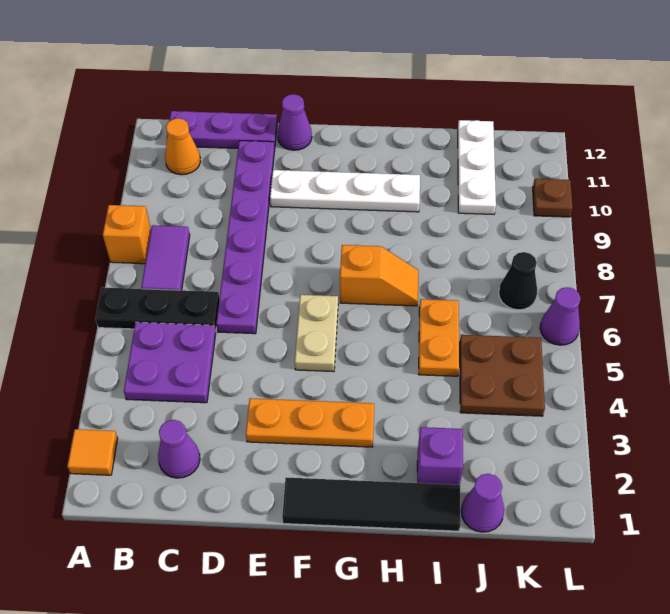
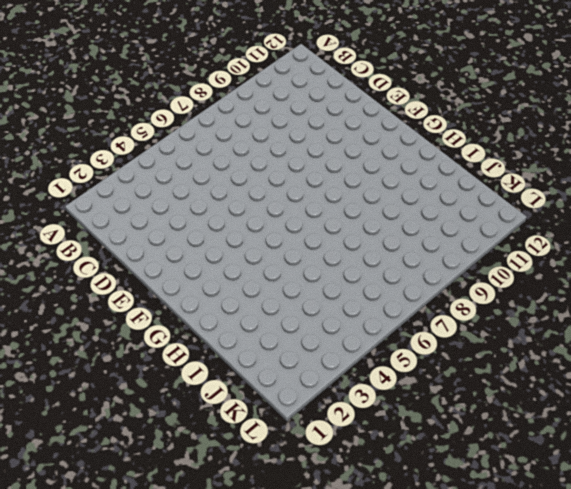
none -> orange 1x1 tile [67,429,118,475]
none -> black 1x3 plate [96,287,220,332]
none -> orange 1x1 brick [103,205,151,264]

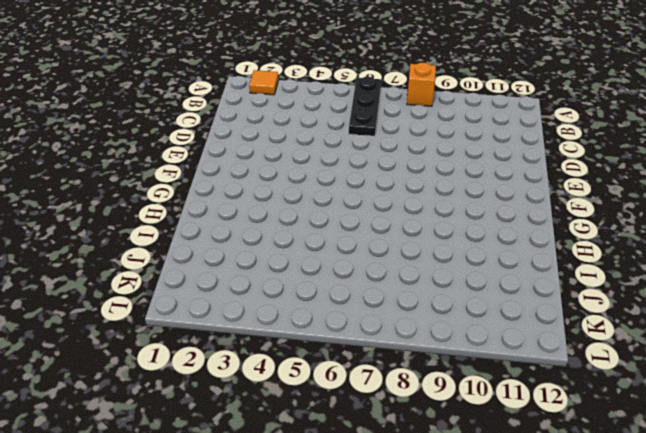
none -> purple 2x2 plate [124,322,216,403]
none -> purple 1x2 tile [141,225,190,290]
none -> orange 1x1 cone [165,118,200,175]

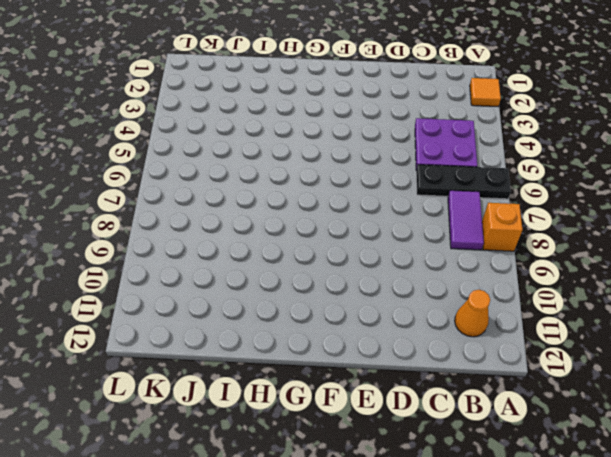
none -> purple 1x3 plate [167,111,277,149]
none -> purple 1x1 cone [158,420,200,478]
none -> purple 1x6 plate [216,141,275,334]

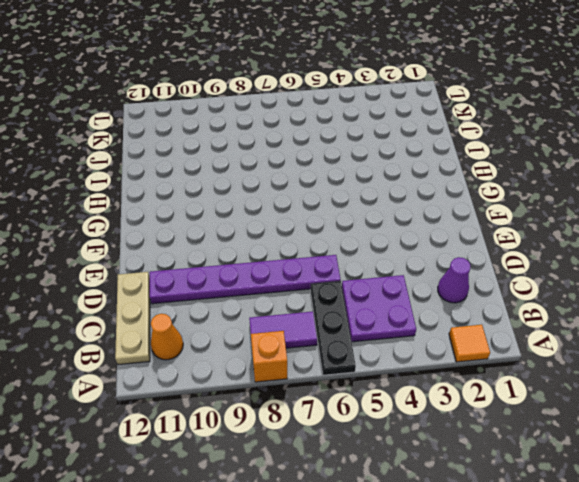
tan 1x3 plate [115,272,150,365] -> purple 1x3 plate [167,111,277,149]
none -> orange 1x3 plate [246,398,374,447]
none -> white 1x4 plate [270,170,420,212]
none -> purple 1x1 cone [277,94,312,150]

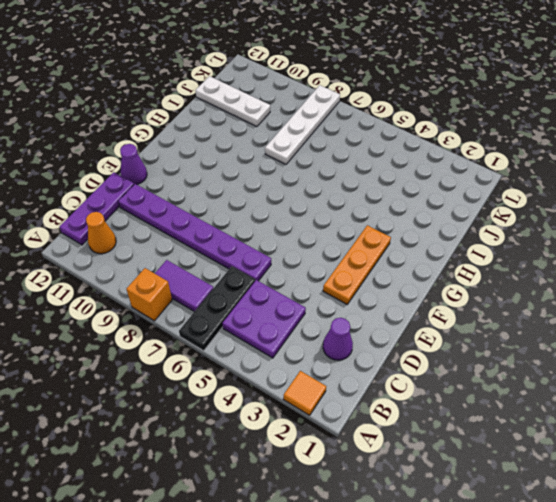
white 1x4 plate [265,85,340,164] -> white 1x4 plate moved to [270,170,420,212]
none -> black 1x4 tile [282,478,461,531]
none -> tan 1x2 plate [295,295,338,372]
none -> orange 1x2 slope [340,245,418,306]

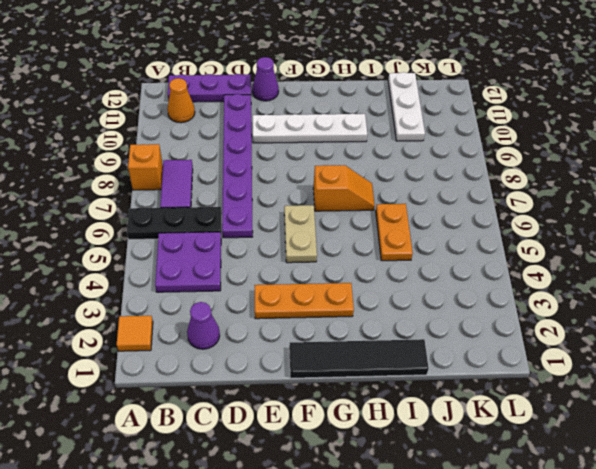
none -> purple 1x1 brick [417,427,463,485]
none -> purple 1x1 cone [461,474,504,532]
none -> brown 2x2 plate [460,335,545,416]

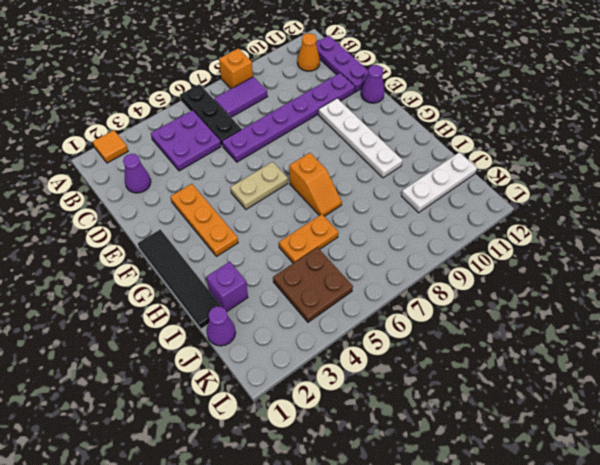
none -> black 1x1 cone [499,252,537,310]
none -> purple 1x1 cone [540,287,581,345]
none -> brown 1x1 plate [533,179,573,217]

